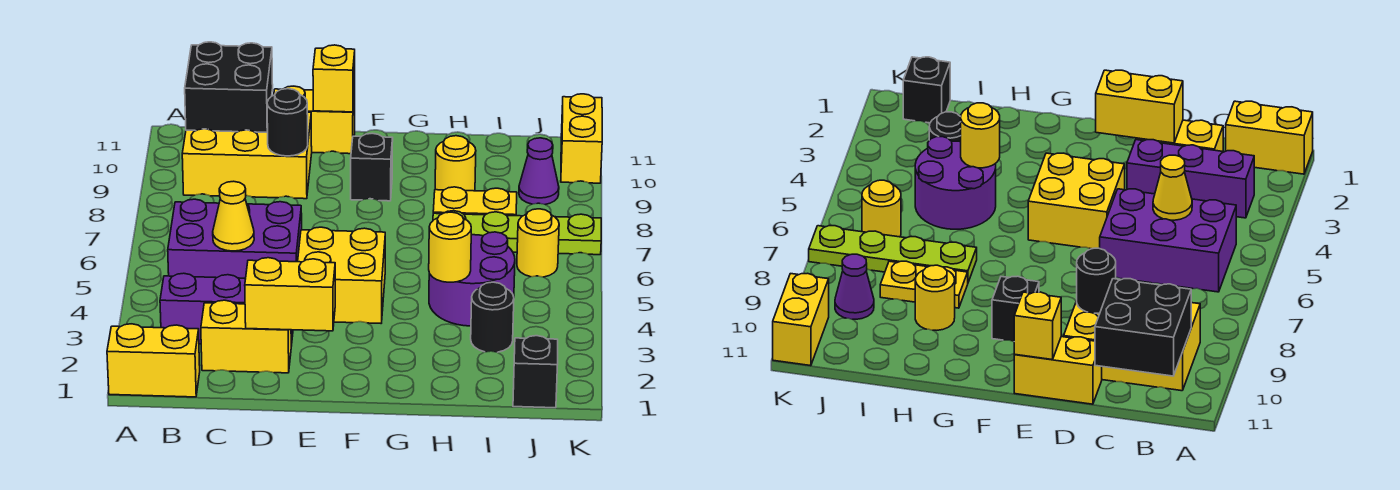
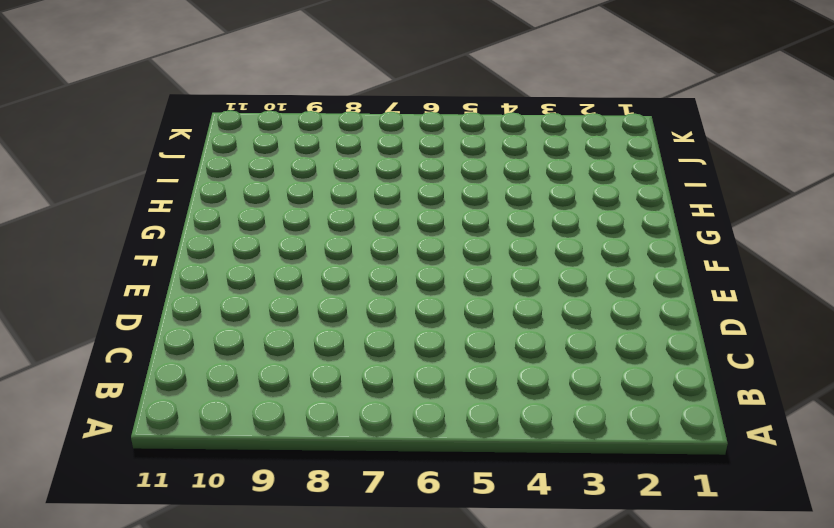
none -> yellow 1x2 brick [107,324,200,397]
none -> purple 1x3 brick [160,273,293,346]
none -> purple 2x3 brick [168,199,302,278]

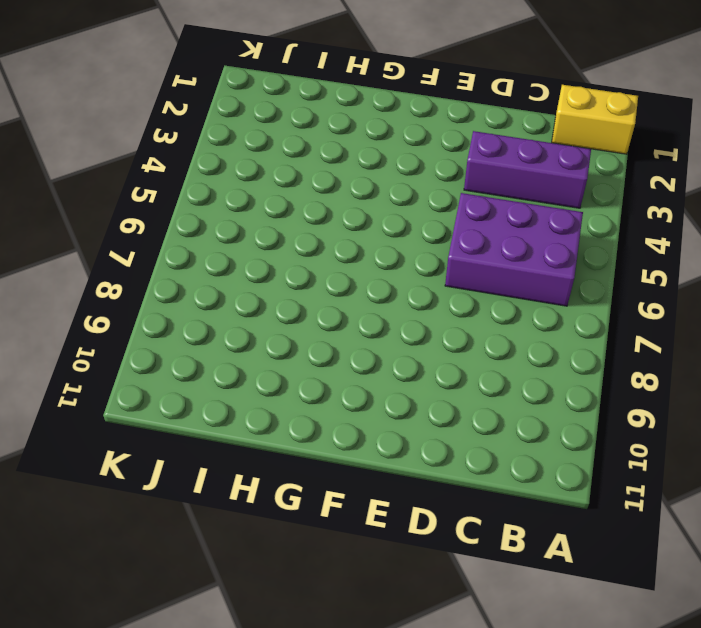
none -> yellow 2x3 brick [182,112,312,199]
none -> yellow 1x2 brick [201,300,291,373]
none -> yellow 1x2 brick [274,86,355,154]

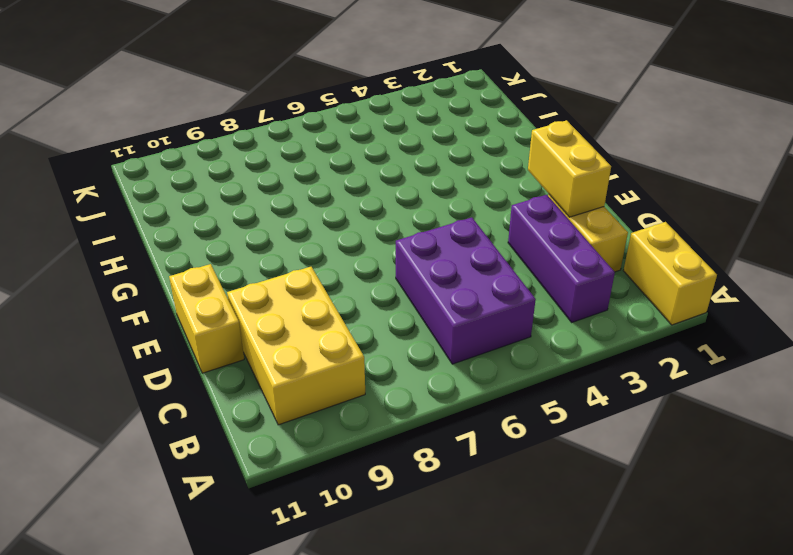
none -> yellow 2x2 brick [298,227,385,323]
none -> black 1x1 brick [351,133,393,201]
none -> purple 2x2 round brick [429,232,515,326]

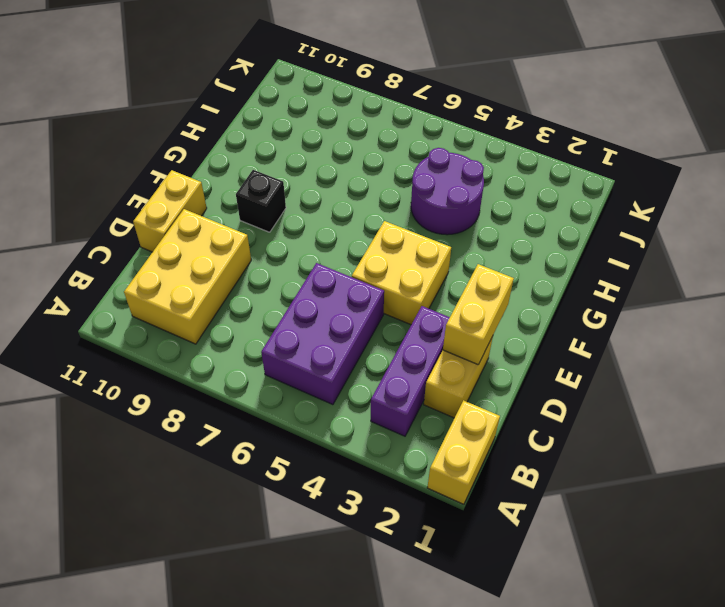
none -> lime 1x4 plate [433,211,601,255]
none -> yellow 1x2 plate [433,187,517,216]
none -> yellow 1x1 round brick [435,136,476,191]

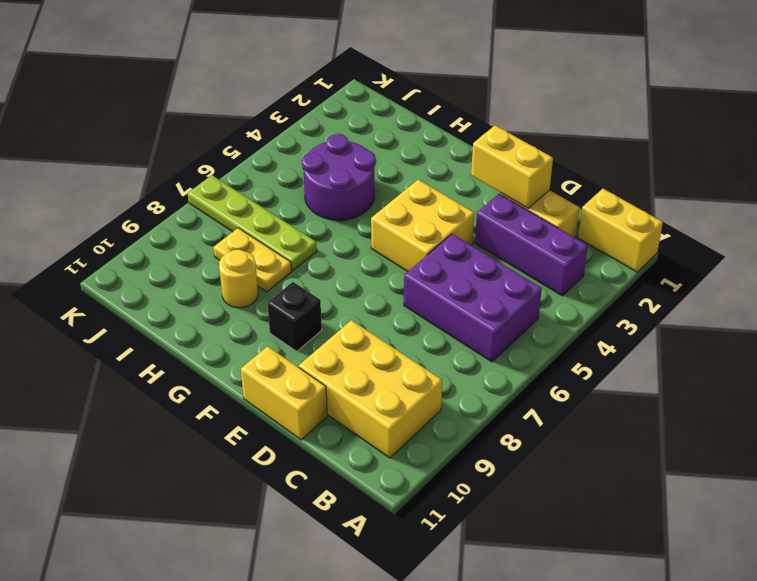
none -> black 1x1 round brick [471,282,514,352]
none -> black 1x1 brick [513,336,558,408]
none -> yellow 1x1 round brick [517,209,559,277]

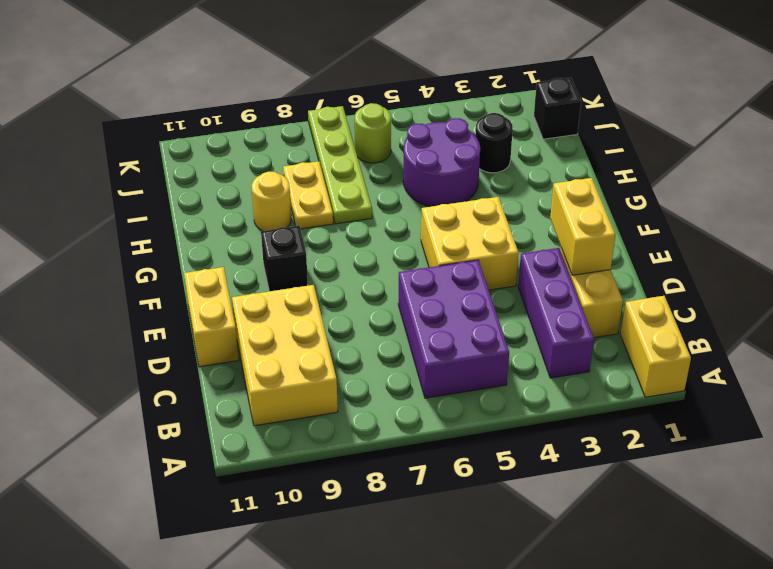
lime 1x1 round brick [355,103,391,163] -> yellow 1x1 round brick [517,209,559,277]
none -> purple 1x1 cone [519,138,559,205]
none -> yellow 1x2 brick [561,94,602,183]
none -> black 2x2 brick [185,42,273,132]

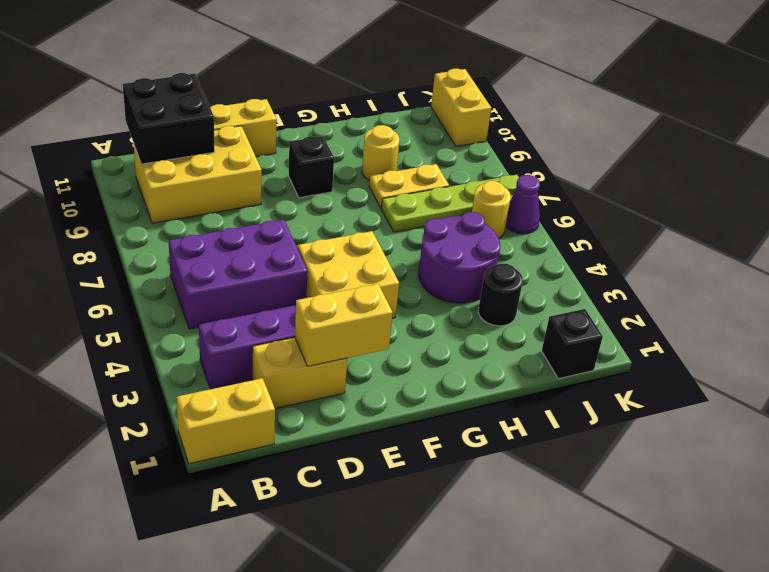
purple 1x1 cone [506,175,540,234] -> purple 1x1 cone moved to [519,138,559,205]
none -> yellow 1x1 cone [213,181,254,251]
none -> black 1x1 round brick [267,89,308,156]
none -> yellow 1x1 brick [313,45,355,112]

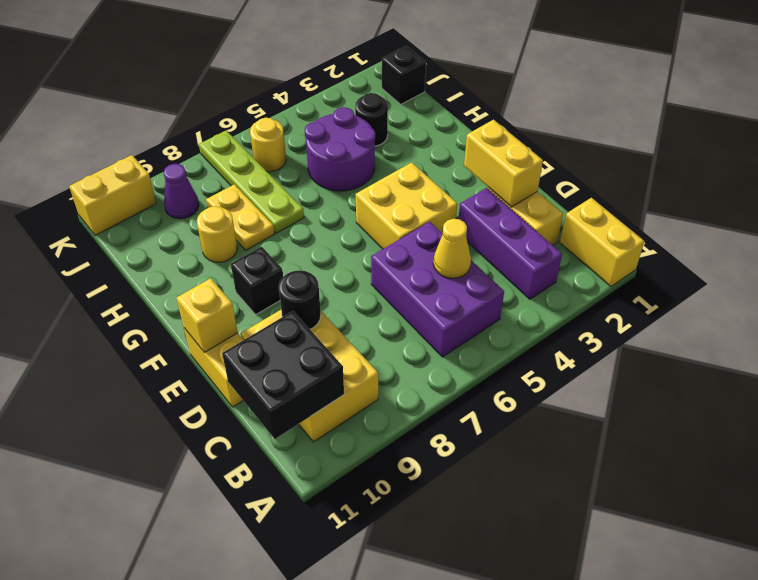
none -> yellow 1x1 round brick [429,212,471,282]

